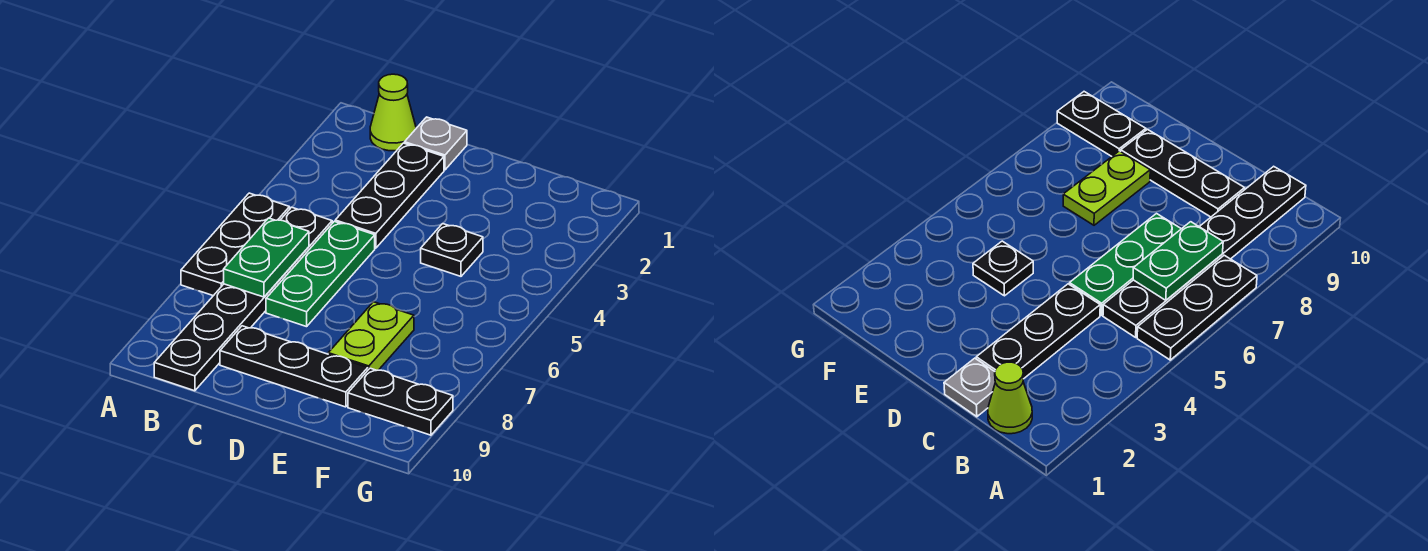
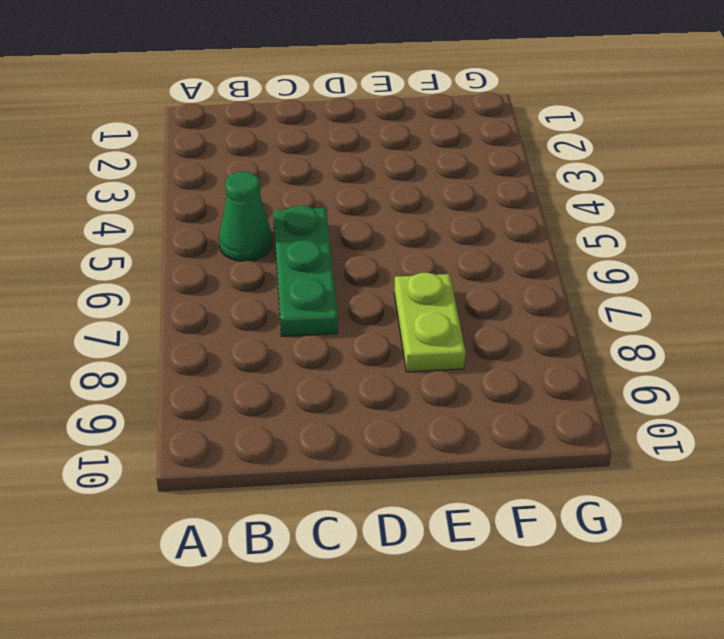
green 1x1 cone [219,172,272,261] -> black 1x6 plate [154,207,332,391]
none -> black 1x3 plate [181,193,290,296]
none -> lime 1x1 cone [370,74,416,151]

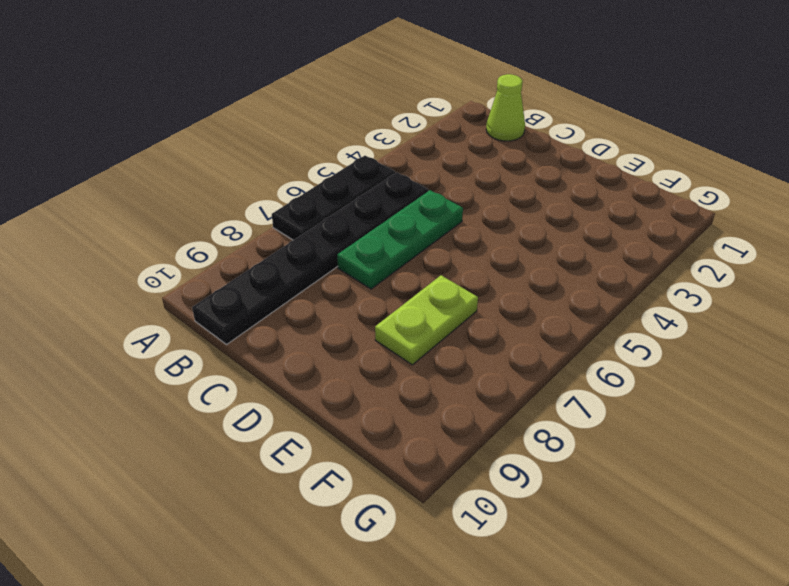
none -> grey 1x1 plate [405,117,467,170]
none -> black 1x3 plate [335,143,444,248]

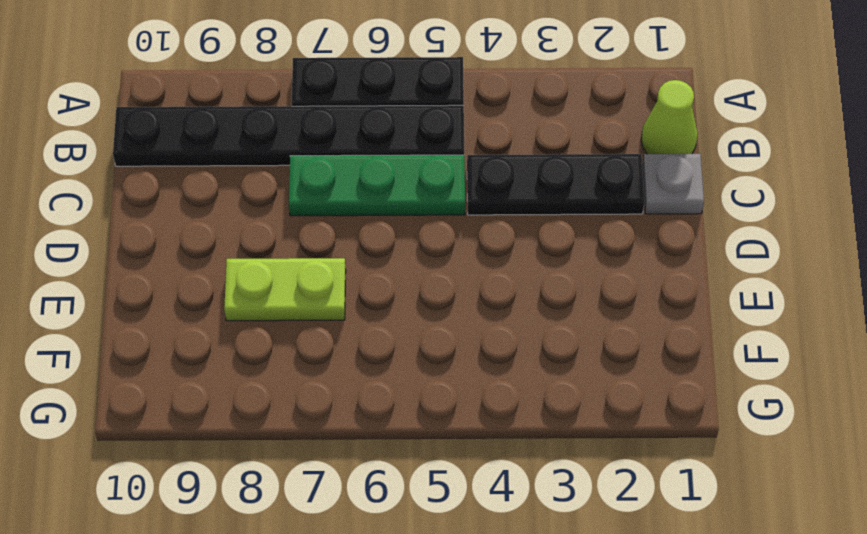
none -> black 1x3 plate [220,326,368,407]
none -> black 1x1 plate [421,224,483,276]

